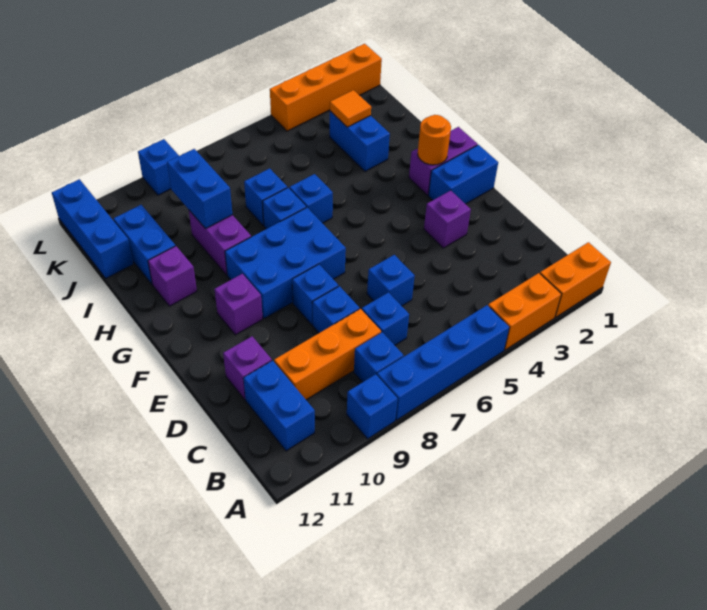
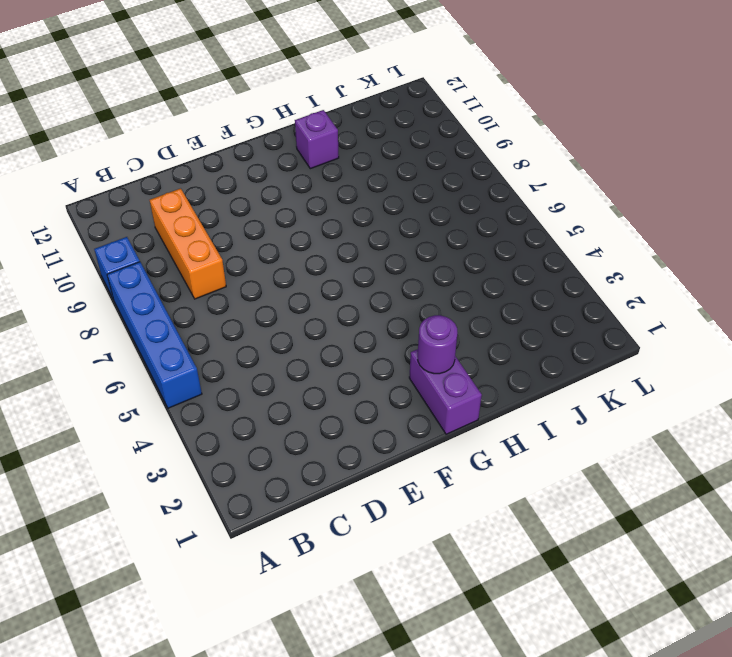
purple 1x1 round brick [418,315,457,374] -> orange 1x1 round brick [418,115,451,165]
none -> orange 1x2 brick [540,242,611,317]
none -> orange 1x2 brick [488,273,561,350]
none -> blue 1x1 brick [354,332,404,382]
none -> blue 1x2 brick [243,361,315,451]

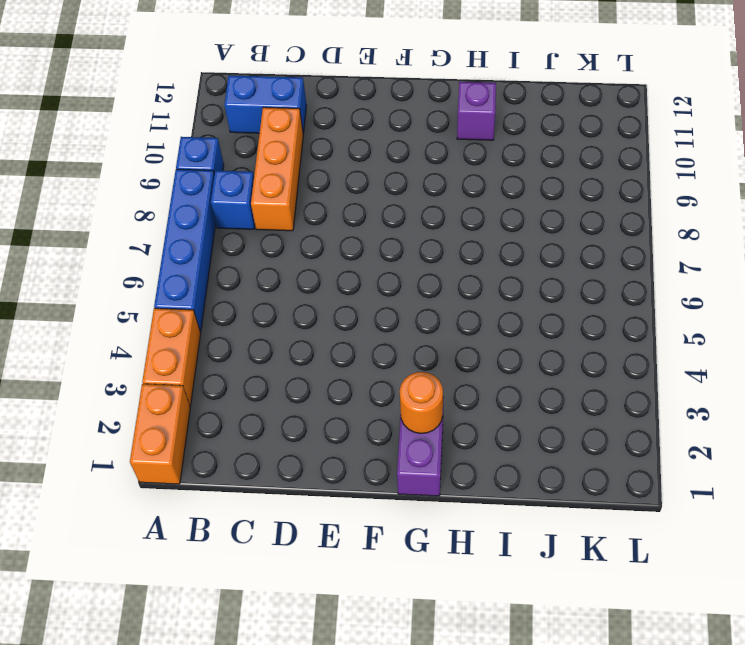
none -> blue 1x1 brick [362,292,409,345]
none -> blue 1x1 brick [367,255,415,306]
none -> blue 1x1 brick [312,286,360,333]
none -> purple 1x1 brick [223,336,272,400]

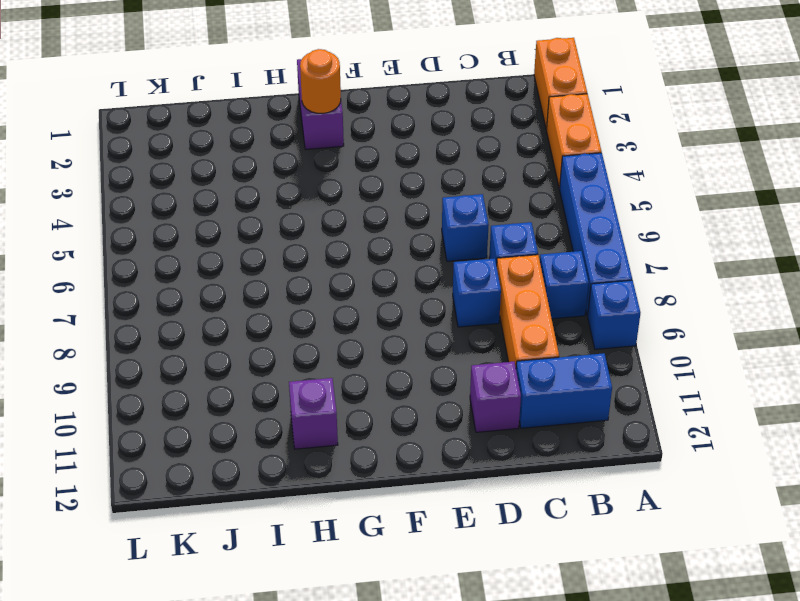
none -> purple 1x1 brick [424,190,471,248]
none -> blue 1x1 brick [292,264,339,325]
none -> blue 1x2 brick [428,145,498,204]
none -> blue 2x3 brick [225,207,346,318]

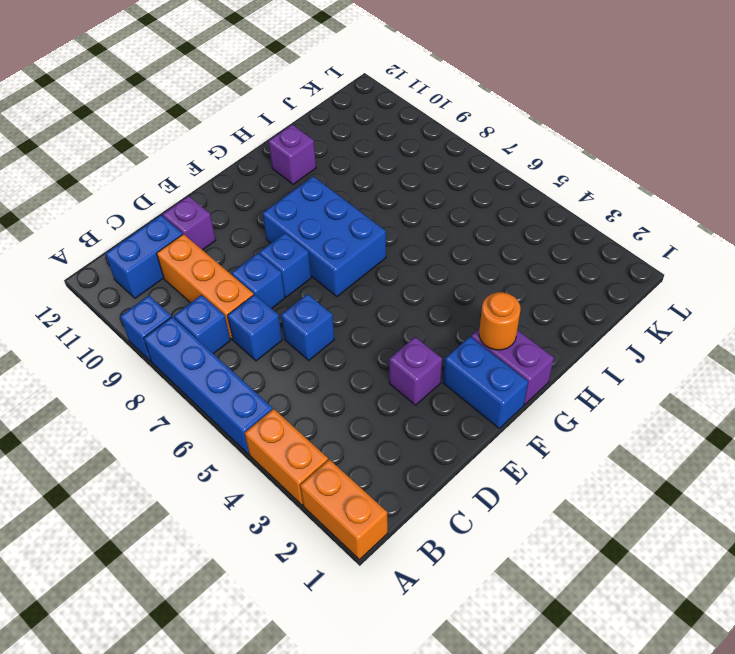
none -> purple 1x1 brick [215,274,263,335]
none -> blue 1x1 brick [289,174,333,223]
none -> blue 1x1 brick [262,188,306,229]
none -> purple 1x2 brick [189,210,251,275]

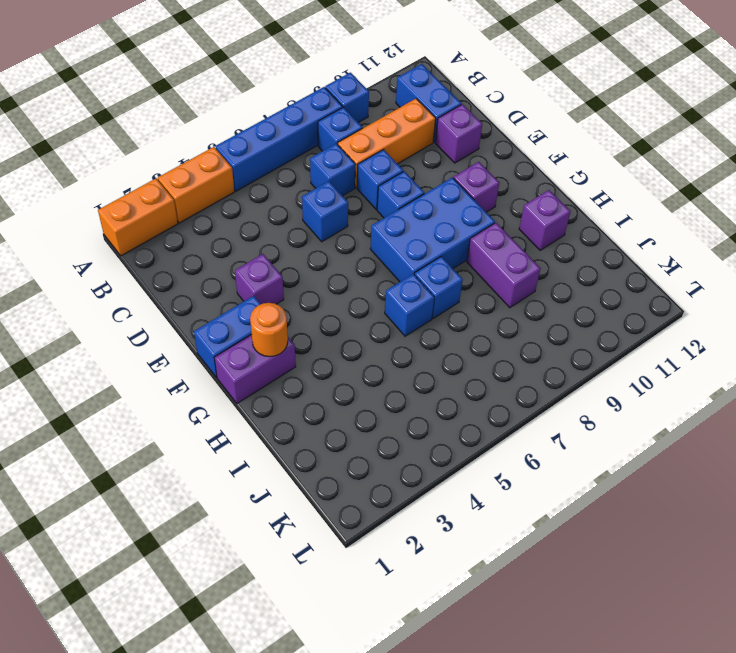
none -> blue 1x2 brick [330,111,390,171]
none -> blue 1x1 brick [244,168,287,226]
none -> blue 1x2 brick [114,205,175,284]
none -> blue 1x3 brick [52,179,133,278]

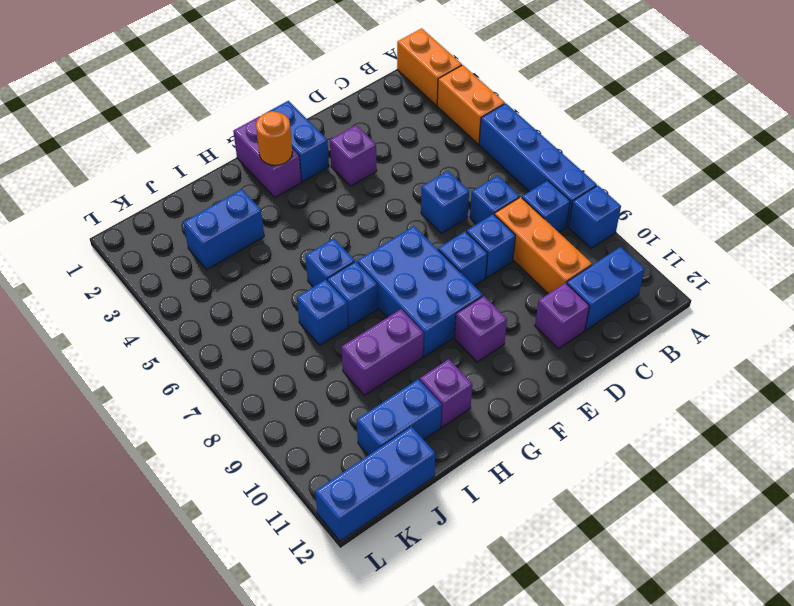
none -> orange 1x4 brick [270,44,382,131]
none -> blue 1x1 brick [138,139,179,195]
none -> blue 1x2 brick [167,149,232,229]
none -> orange 1x1 tile [330,90,371,127]

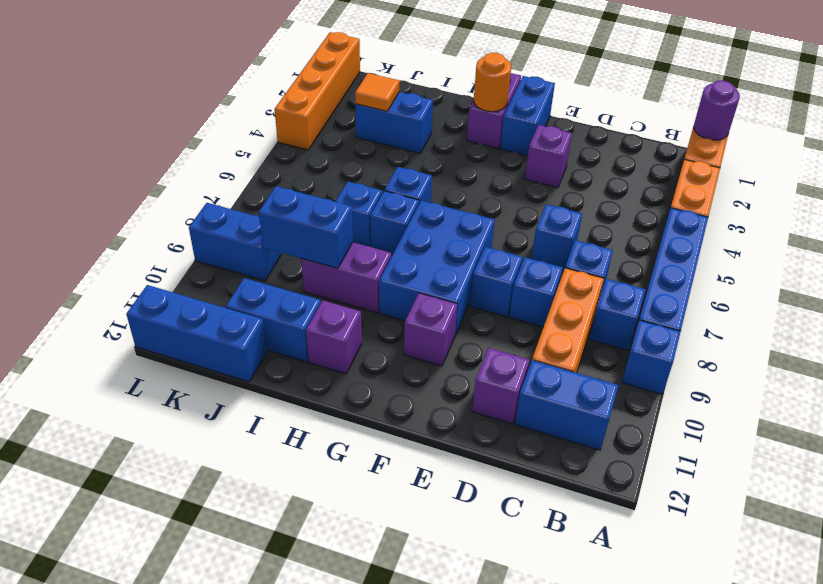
purple 1x1 round brick [694,80,740,140] -> none
blue 1x2 brick [189,203,281,281] -> blue 1x1 brick [138,139,179,195]

